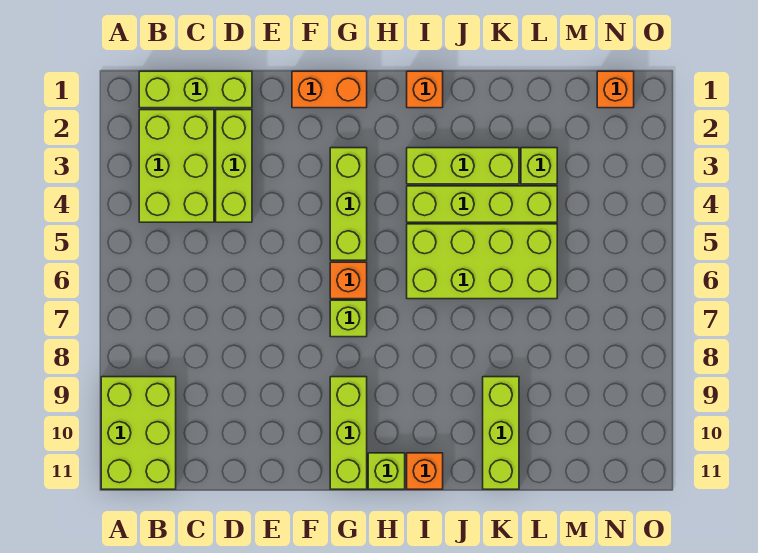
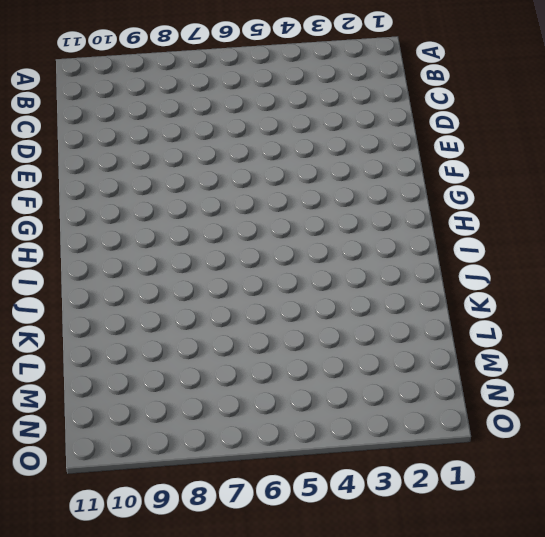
none -> lime 2x3 brick [101,377,176,489]
none -> lime 1x3 brick [139,71,252,108]
none -> lime 2x3 brick [139,110,214,222]

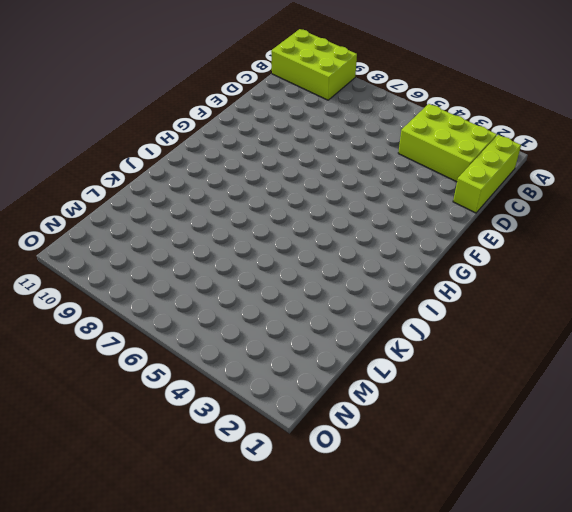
none -> lime 1x3 brick [216,110,252,222]
none -> orange 1x2 brick [292,71,367,108]
none -> lime 1x3 brick [330,148,367,260]

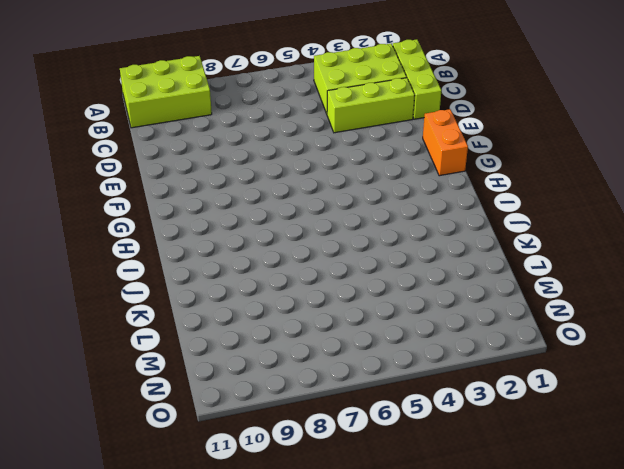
none -> lime 1x3 brick [330,148,367,260]
none -> orange 1x1 brick [330,262,367,299]
none -> lime 1x1 brick [330,300,367,337]

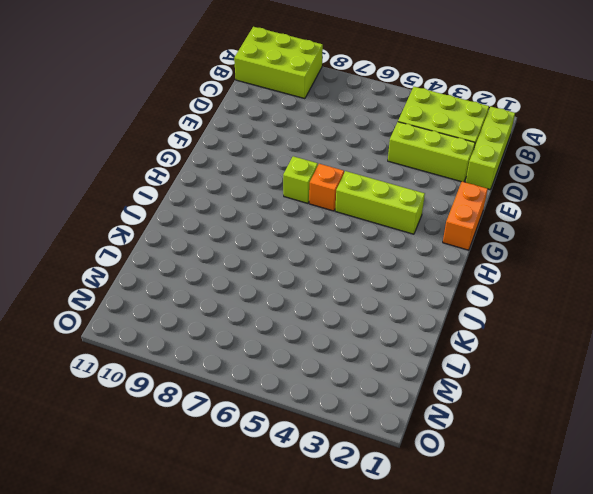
none -> lime 1x3 brick [330,377,367,489]
none -> lime 1x1 brick [368,453,405,489]
none -> orange 1x1 brick [407,71,443,108]

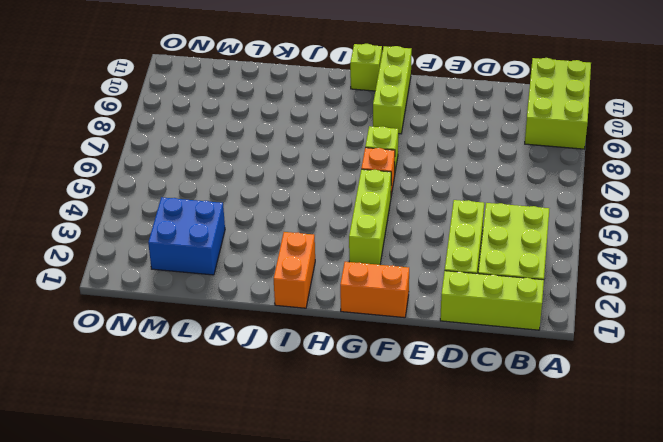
orange 1x2 brick [274,232,315,308] -> orange 1x1 brick [407,71,443,108]
blue 2x2 brick [148,197,225,275] -> lime 1x1 brick [521,148,557,184]
none -> lime 1x3 brick [407,148,519,184]
none -> lime 1x4 brick [407,186,557,222]
none -> lime 2x4 brick [407,224,557,299]

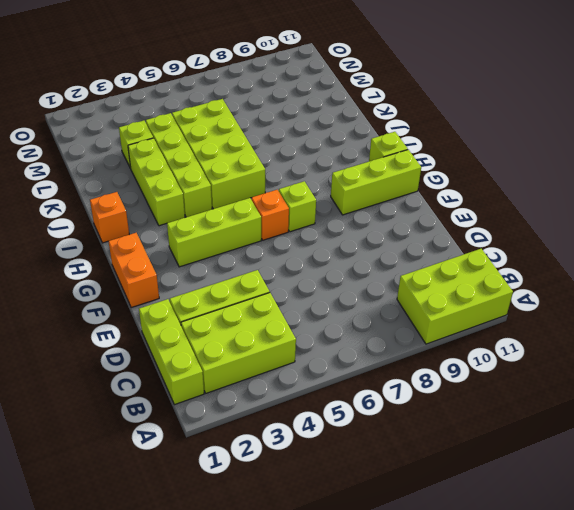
none -> orange 1x1 brick [407,453,443,489]
none -> lime 1x3 brick [483,377,519,489]
none -> orange 1x1 brick [597,71,634,108]

